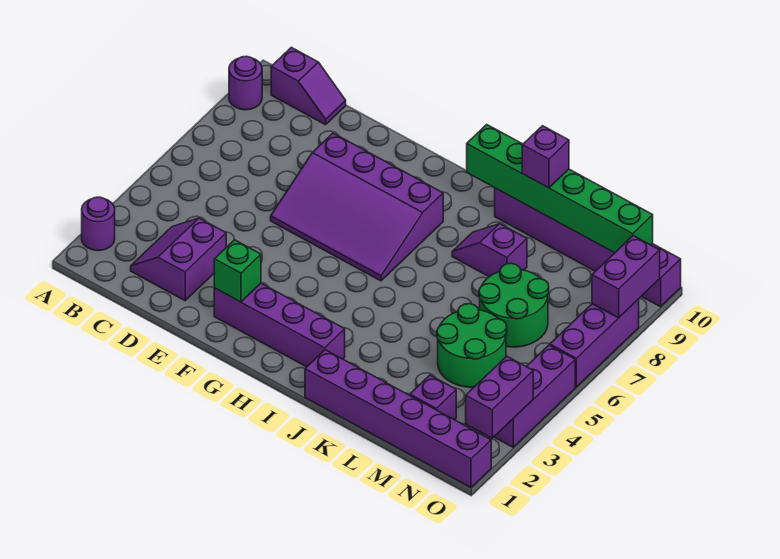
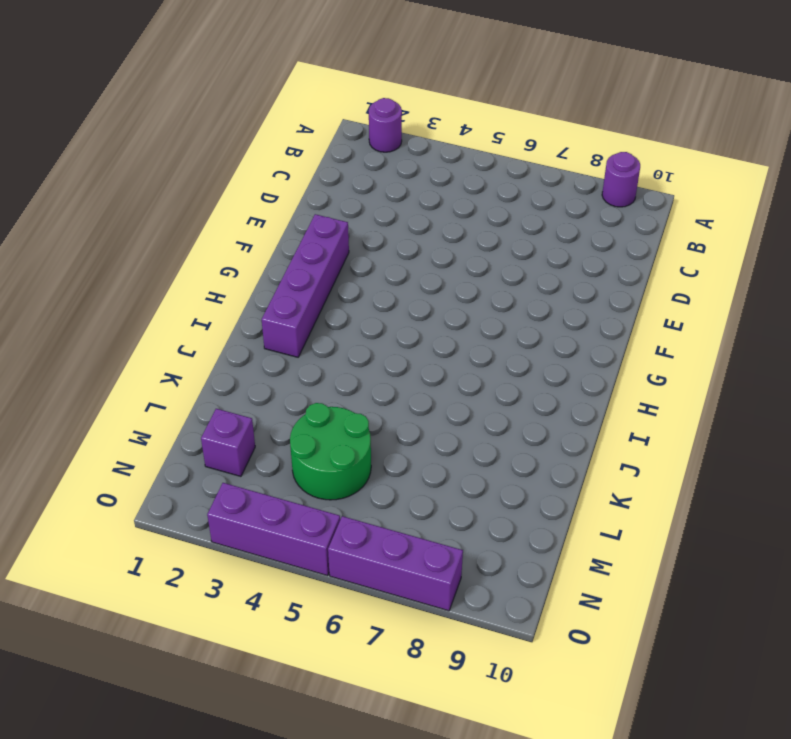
none -> purple 1x2 slope [271,47,346,125]
none -> purple 2x2 slope [131,218,226,301]
none -> purple 3x4 slope [271,133,443,281]

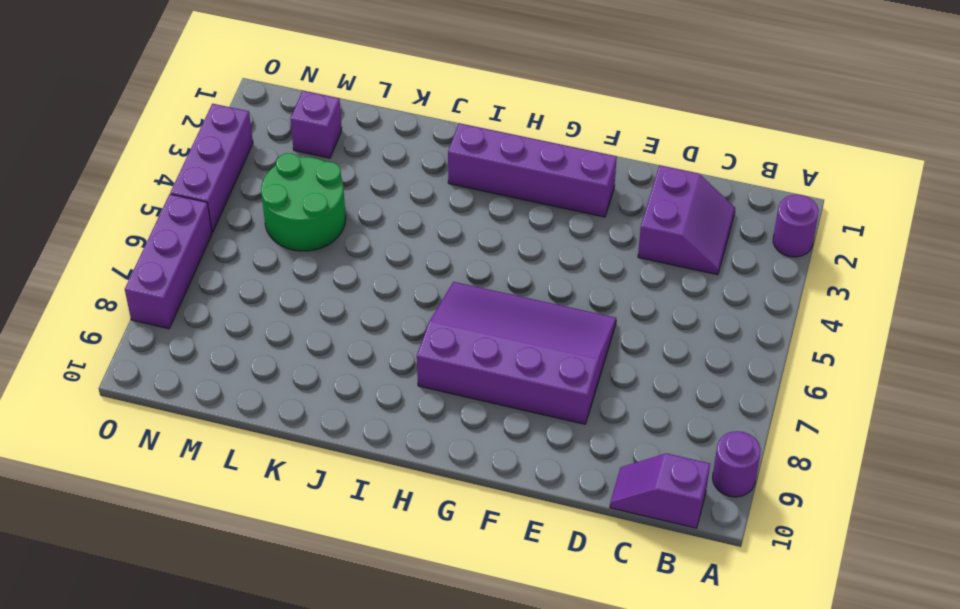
none -> purple 1x6 brick [305,350,491,487]
none -> purple 1x2 slope [452,224,527,277]
none -> purple 1x6 brick [495,188,681,307]

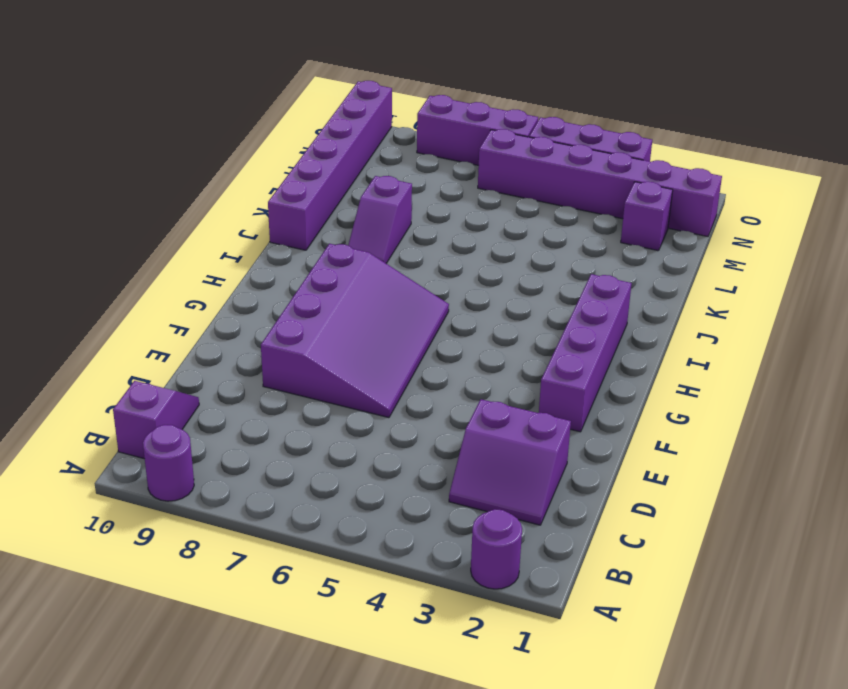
purple 1x6 brick [478,129,722,237] -> purple 1x6 brick turned to [305,350,491,487]
none -> green 2x2 round brick [437,304,507,387]
none -> green 2x2 round brick [479,263,549,347]
none -> green 1x1 brick [214,240,261,302]

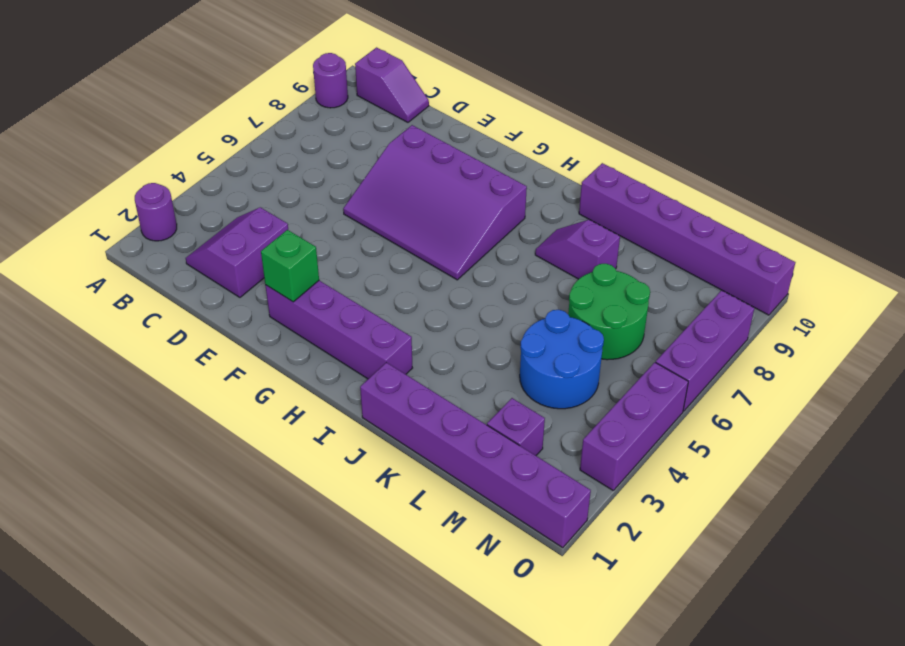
blue 2x2 round brick [520,310,604,409] -> green 2x2 round brick [437,304,507,387]
none -> green 1x6 brick [467,125,653,253]
none -> purple 1x2 brick [466,356,533,438]
none -> purple 1x2 brick [592,236,660,318]

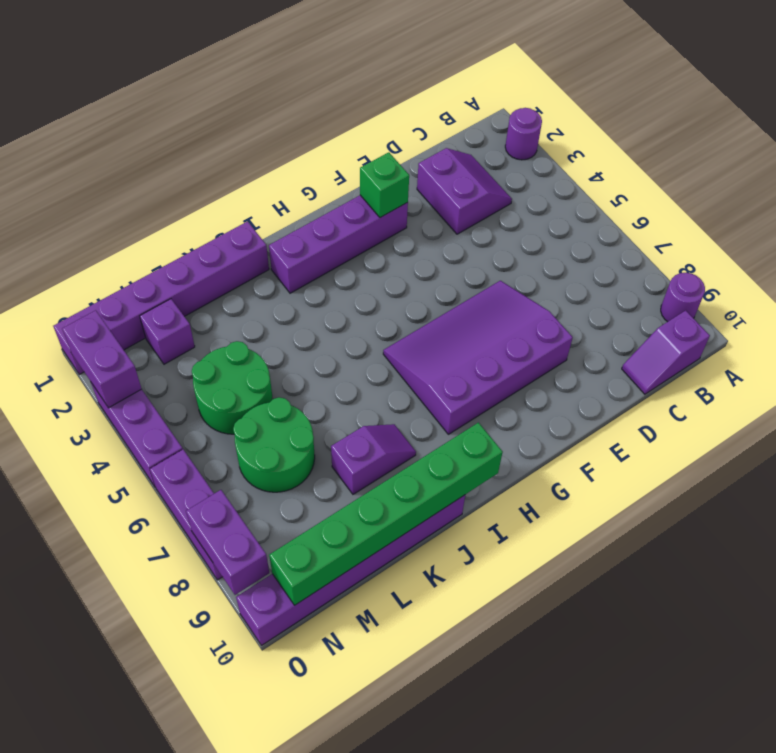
none -> purple 1x1 brick [522,126,569,188]

